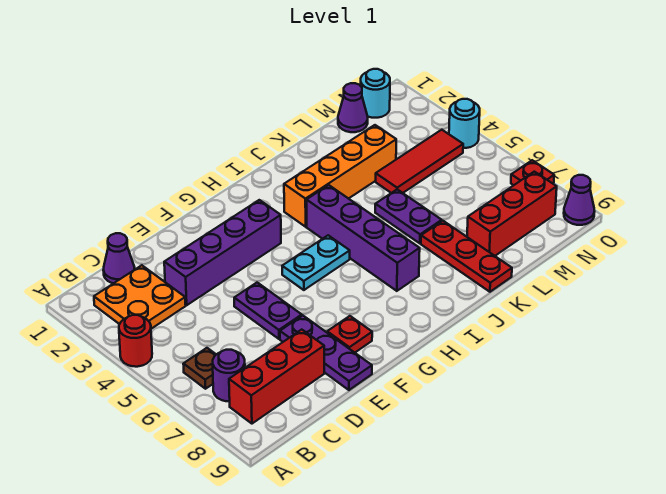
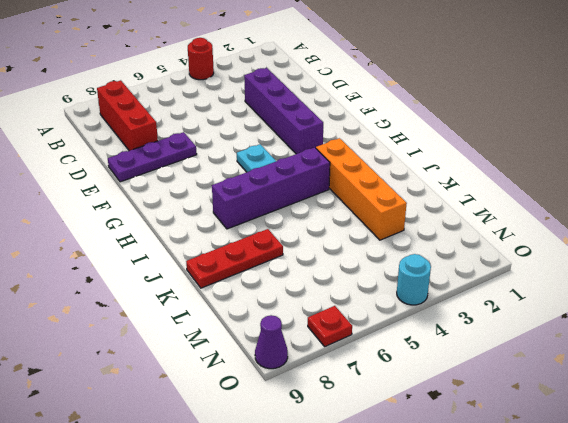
none -> orange 2x2 plate [94,265,186,329]
none -> brown 1x1 plate [183,348,216,389]
none -> purple 1x1 round brick [213,350,245,401]

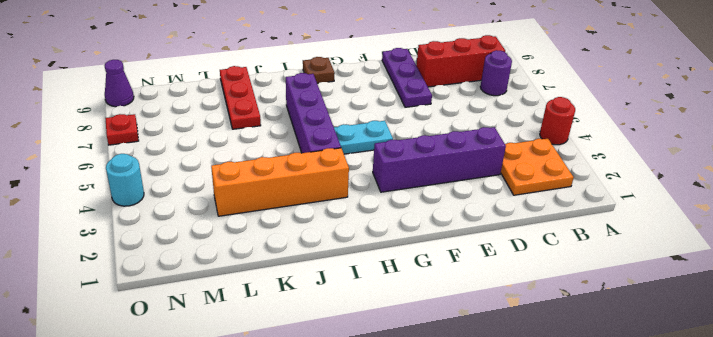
brown 1x1 plate [303,57,335,83] -> brown 1x1 plate moved to [183,348,216,389]
none -> purple 1x1 cone [103,233,135,283]
none -> purple 1x2 plate [234,283,302,339]
none -> red 1x1 plate [327,316,372,353]

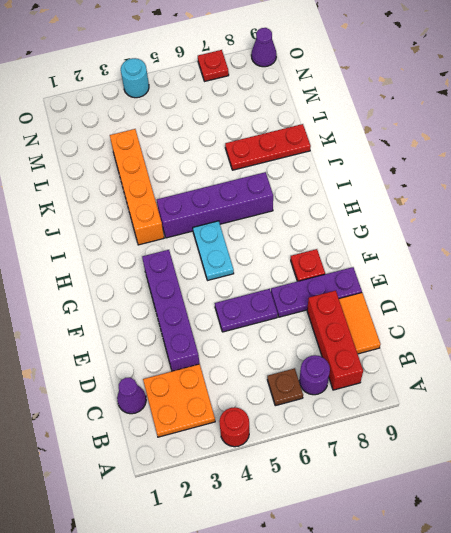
orange 1x2 tile [339,293,381,354] -> none
none -> purple 1x2 plate [375,189,442,243]
none -> red 1x3 tile [376,130,463,193]
none -> red 1x3 brick [467,172,557,256]

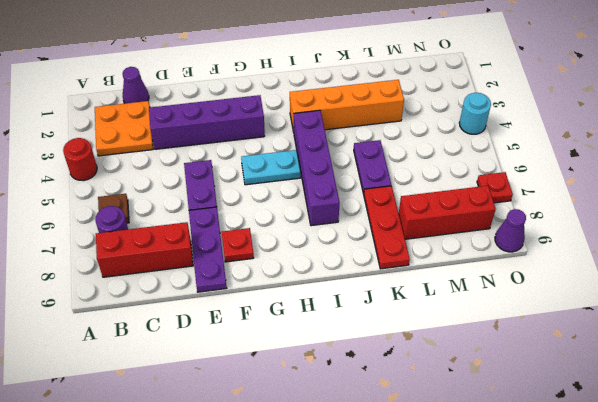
none -> red 1x3 tile [376,130,463,193]
none -> purple 1x1 cone [338,83,368,132]
none -> cyan 1x1 round brick [361,69,390,118]

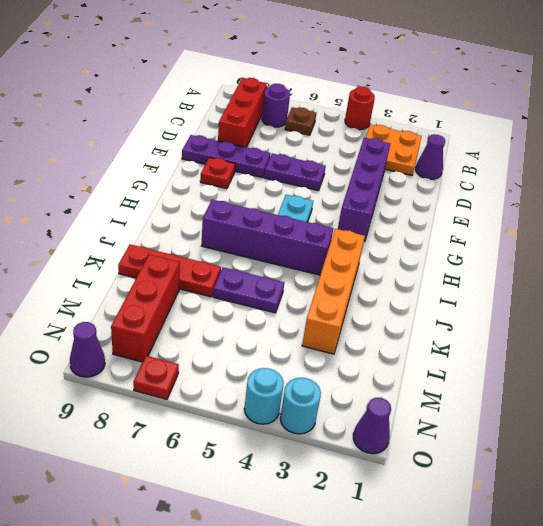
purple 1x1 cone [353,398,391,454] -> purple 1x1 cone moved to [338,83,368,132]
cyan 1x1 round brick [280,378,321,434] -> cyan 1x1 round brick moved to [361,69,390,118]
none -> red 1x3 tile [376,130,463,193]

